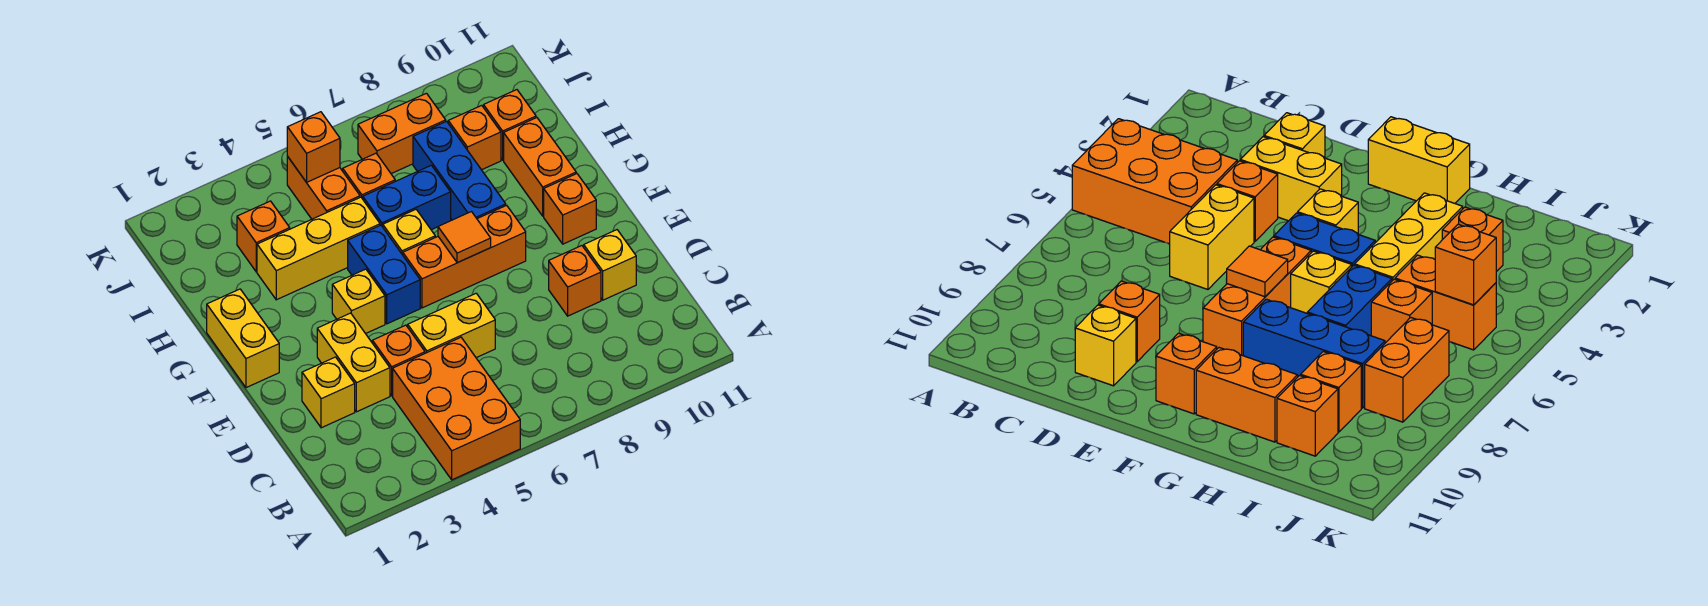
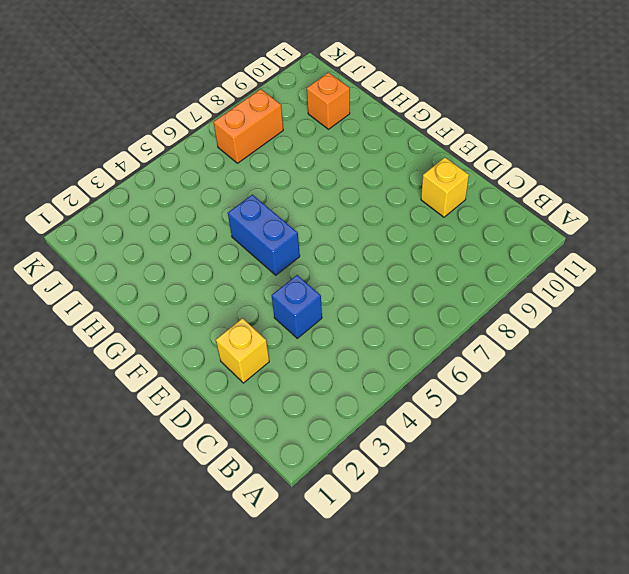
blue 1x1 brick [272,275,322,338] -> orange 1x1 brick [372,325,425,396]
none -> orange 2x3 brick [393,337,520,480]
none -> yellow 1x2 brick [317,313,390,412]
none -> yellow 1x2 brick [408,293,495,358]

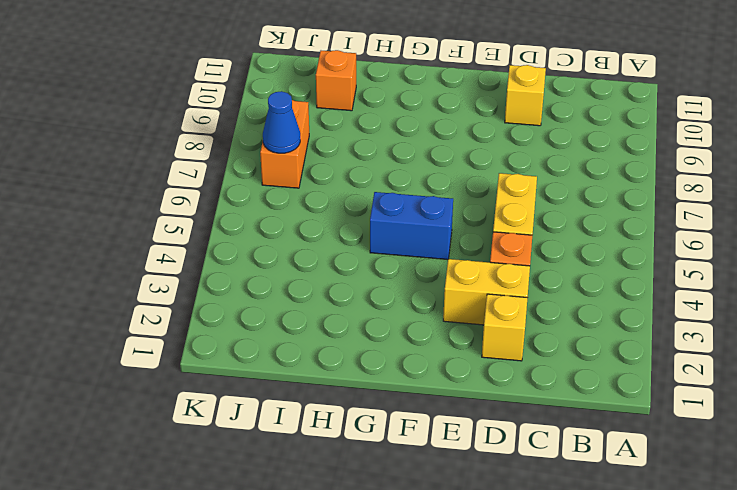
blue 1x1 cone [263,91,300,153] -> none
none -> orange 2x3 brick [393,337,520,480]
none -> orange 1x1 brick [549,246,601,316]
none -> yellow 1x2 brick [207,289,279,388]

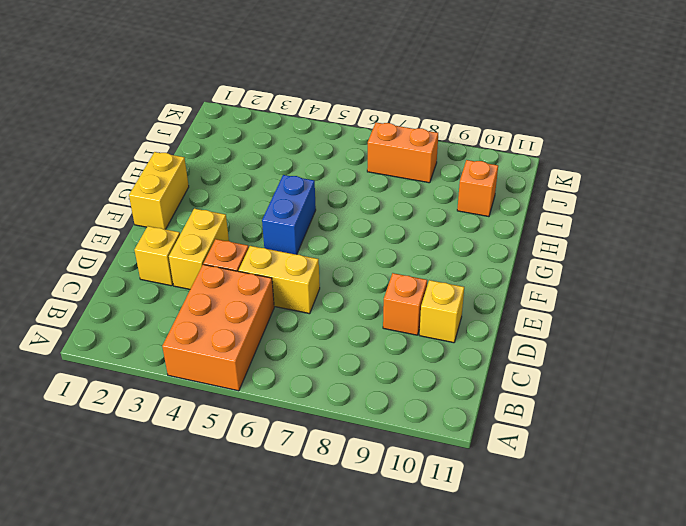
none -> yellow 1x1 brick [332,269,385,334]
none -> orange 1x3 brick [403,205,526,308]
none -> orange 1x1 brick [544,174,596,244]

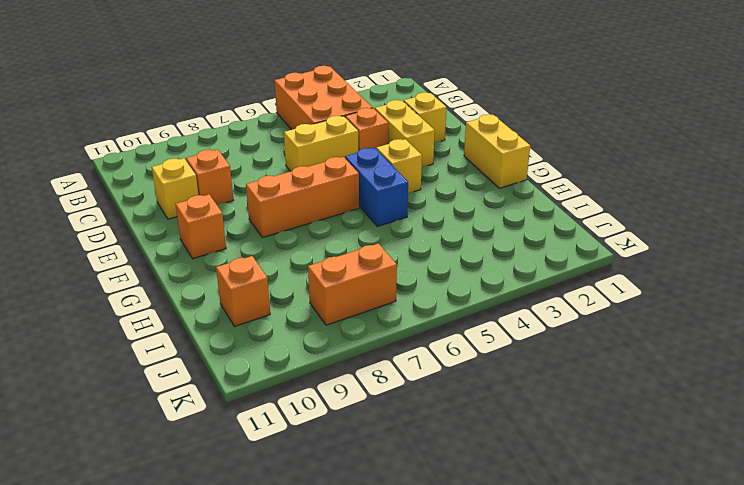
none -> yellow 1x1 brick [383,210,435,255]
none -> blue 1x3 brick [413,121,506,220]
none -> orange 1x2 brick [504,118,576,216]

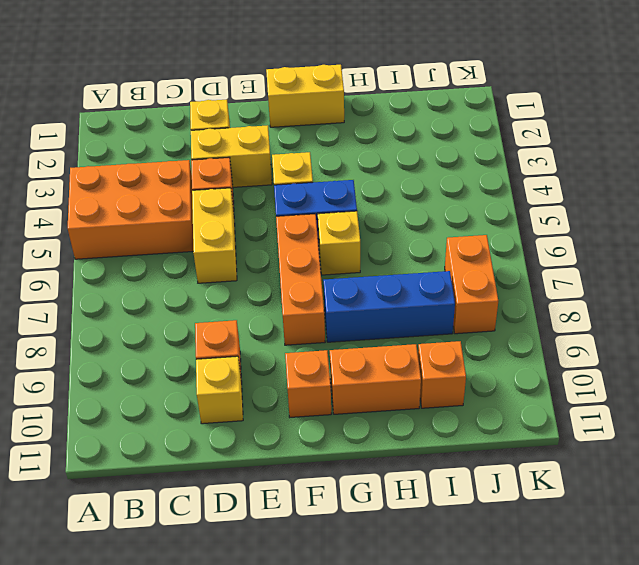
none -> yellow 1x3 brick [257,197,380,300]
none -> blue 1x2 brick [363,165,451,230]
none -> orange 1x1 brick [237,201,290,272]

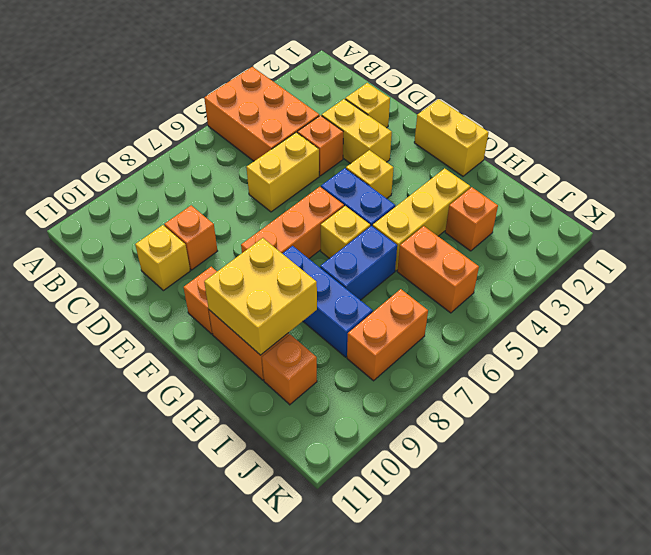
yellow 2x2 brick [204,238,317,355] -> none
none -> orange 1x1 brick [343,153,395,199]
none -> orange 1x1 brick [448,105,501,170]
none -> orange 1x1 tile [438,212,491,263]

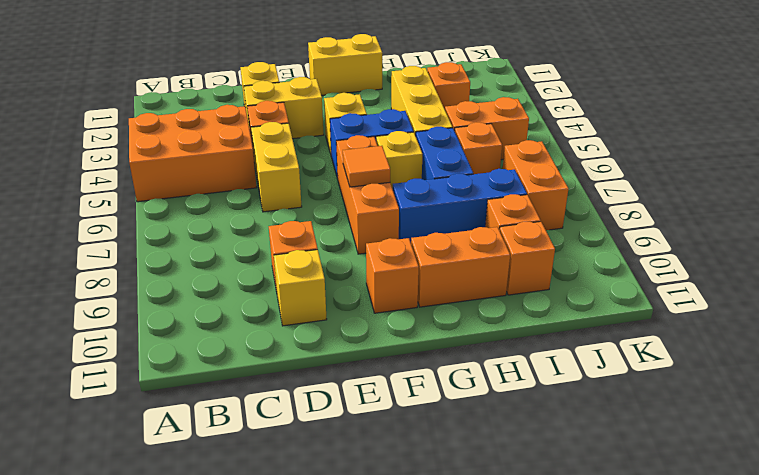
none -> orange 1x1 brick [287,112,340,182]

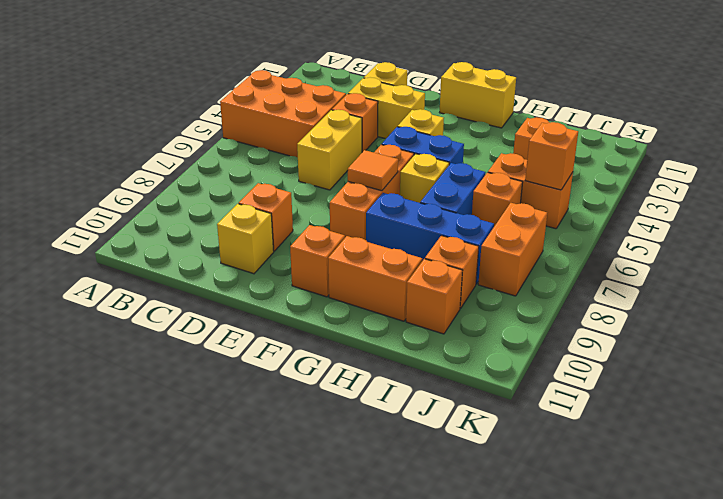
none -> yellow 1x3 brick [257,197,380,300]

